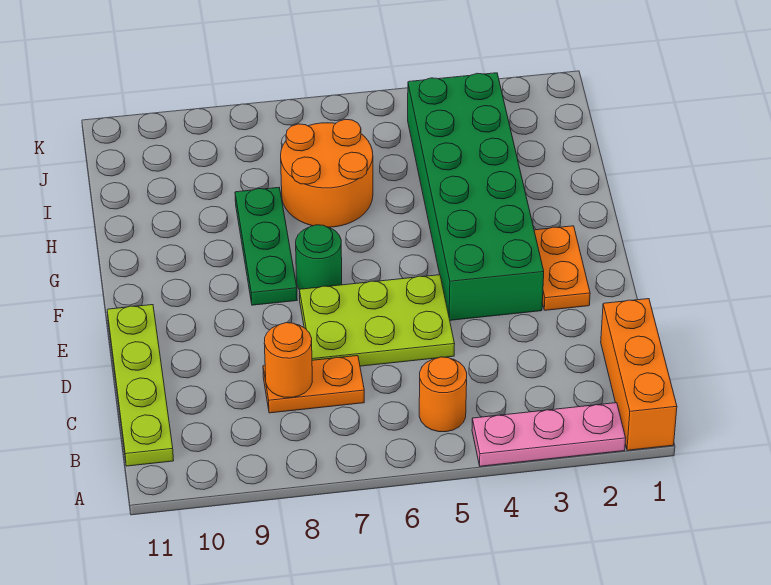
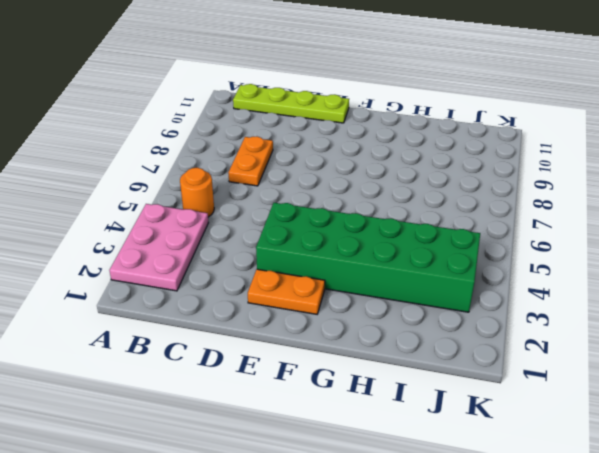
pink 2x3 plate [109,204,209,291] -> pink 1x3 plate [472,403,626,466]
none -> orange 1x3 brick [601,299,677,450]
none -> lime 2x3 plate [300,275,455,366]
none -> green 1x1 round brick [296,225,342,290]

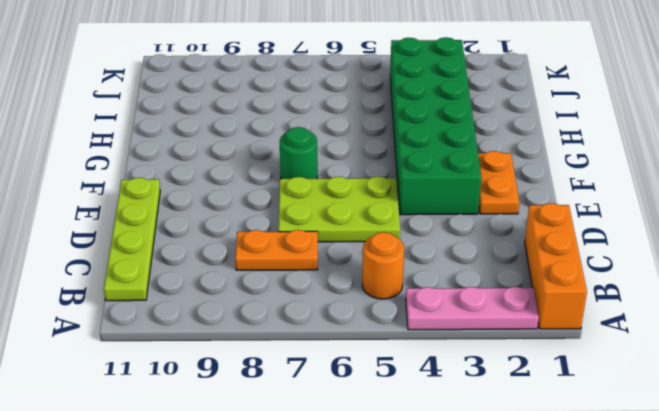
none -> green 1x3 plate [235,187,297,305]
none -> orange 2x2 round brick [281,119,373,227]
none -> orange 1x1 round brick [264,323,312,397]

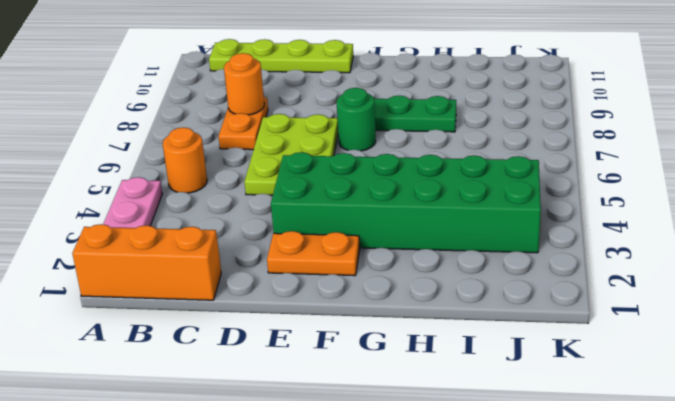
none -> orange 2x2 round brick [281,119,373,227]

